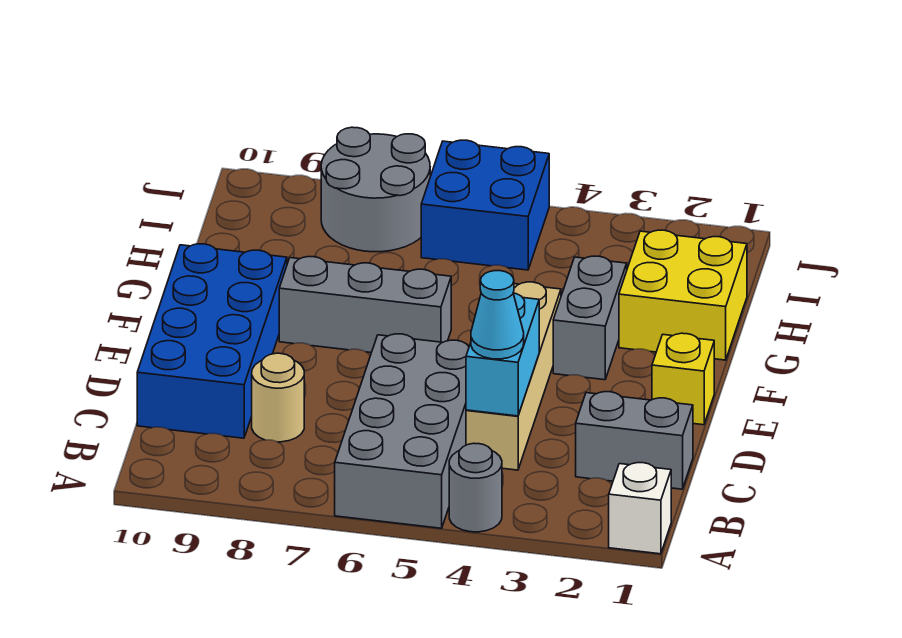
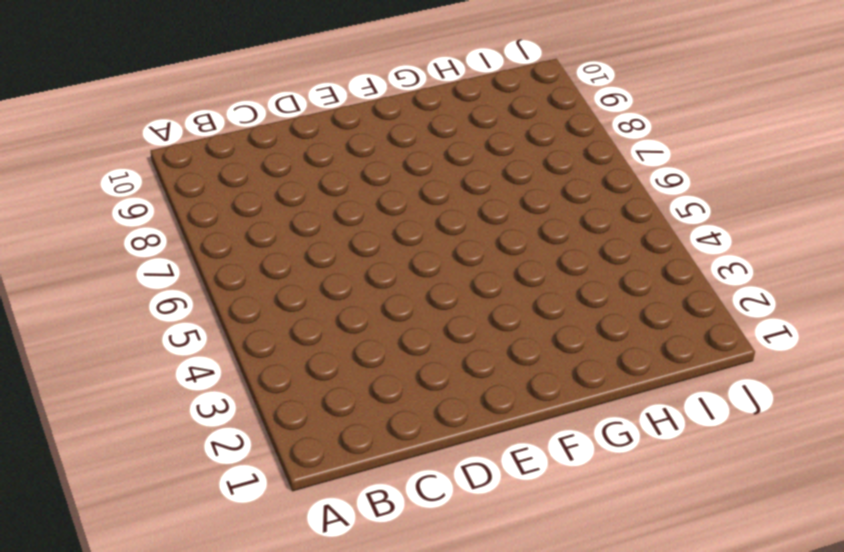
none -> white 1x1 brick [609,463,671,554]
none -> grey 1x1 round brick [449,443,502,532]
none -> grey 2x4 brick [335,334,469,528]

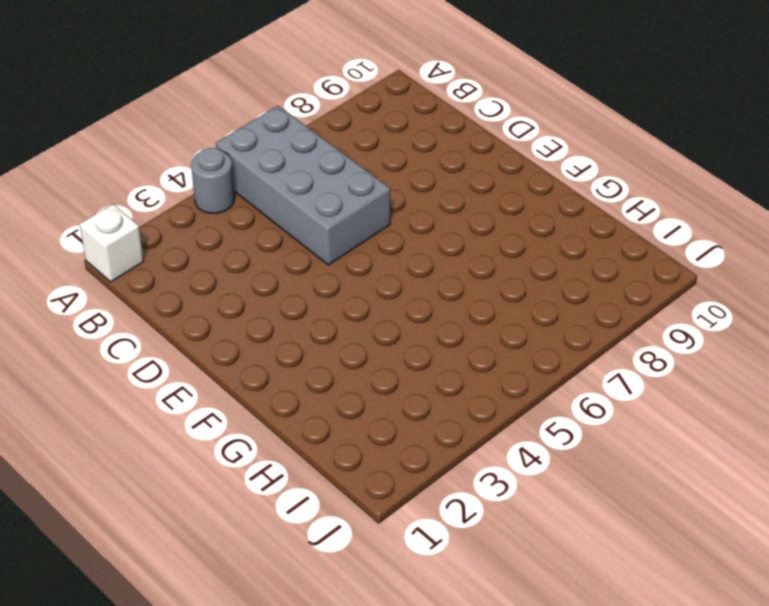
none -> grey 1x2 brick [576,392,693,489]
none -> tan 1x4 brick [466,282,561,470]
none -> tan 1x1 round brick [252,353,304,442]

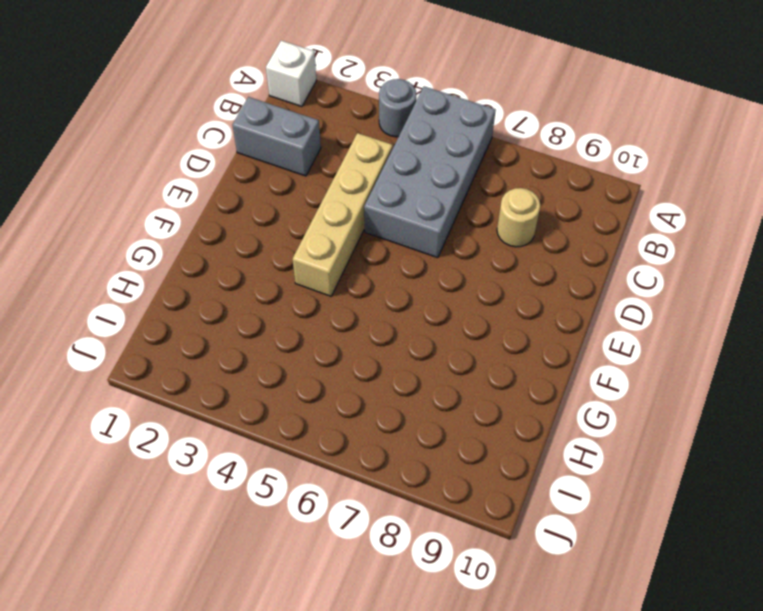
none -> blue 2x4 brick [137,244,287,438]
none -> yellow 1x1 brick [652,333,714,425]
none -> grey 1x2 brick [553,256,627,380]

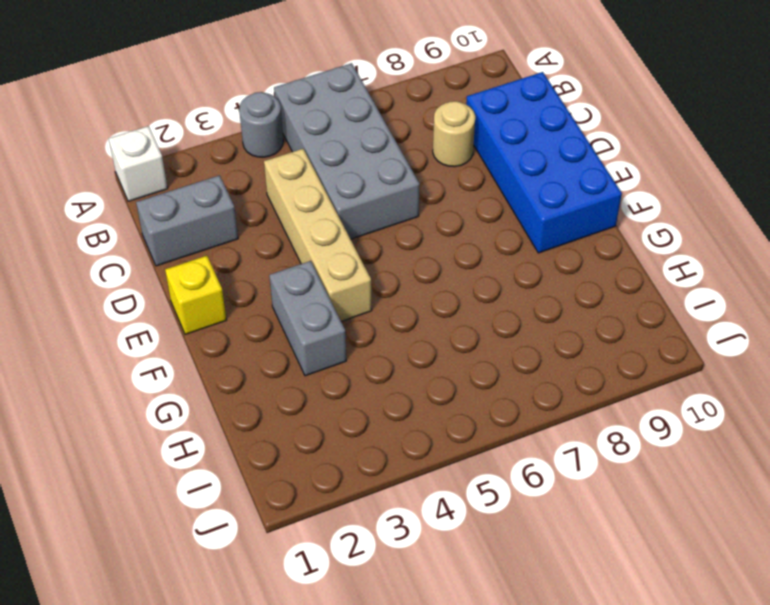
none -> grey 1x3 brick [279,257,451,353]
none -> yellow 2x2 brick [619,230,747,360]
none -> blue 2x2 brick [421,140,549,270]

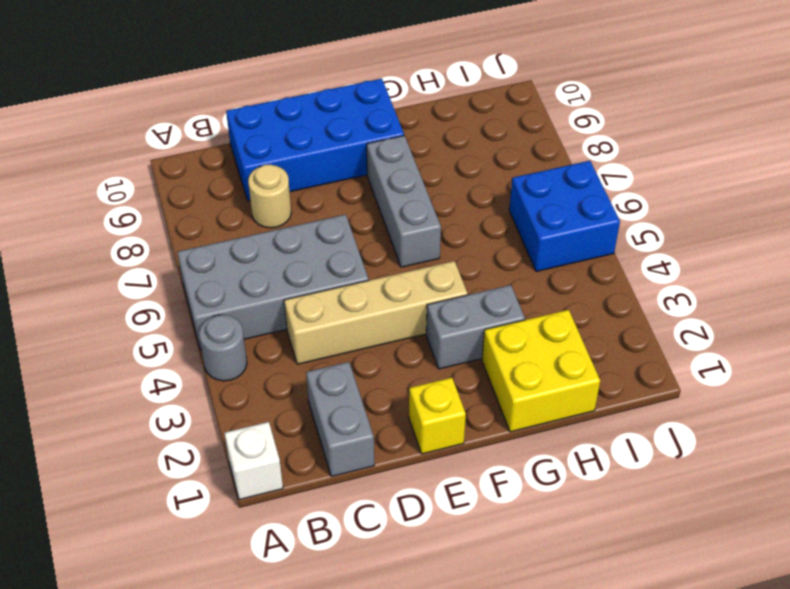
none -> grey 2x2 round brick [321,127,430,252]
none -> cyan 1x2 brick [466,293,539,416]
none -> cyan 1x1 cone [471,271,524,359]

